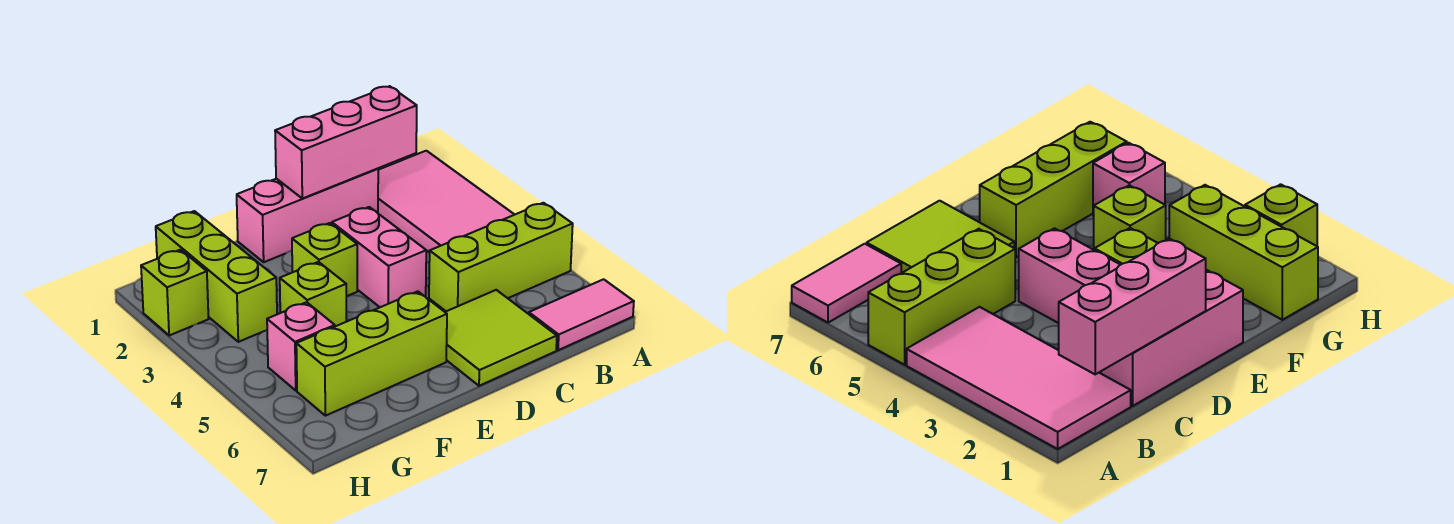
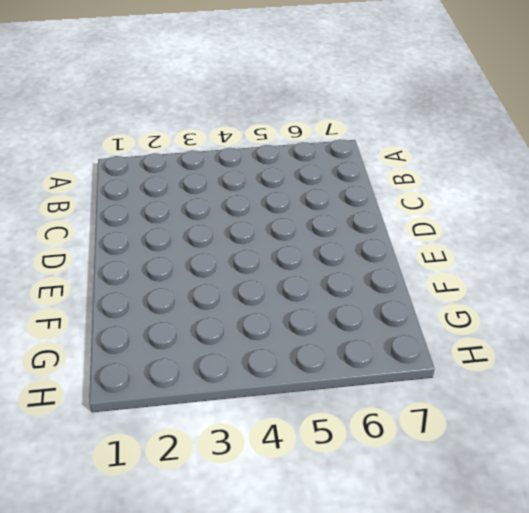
none -> pink 2x4 tile [378,151,514,253]
none -> lime 1x3 brick [429,203,573,311]
none -> pink 1x2 tile [529,279,634,350]

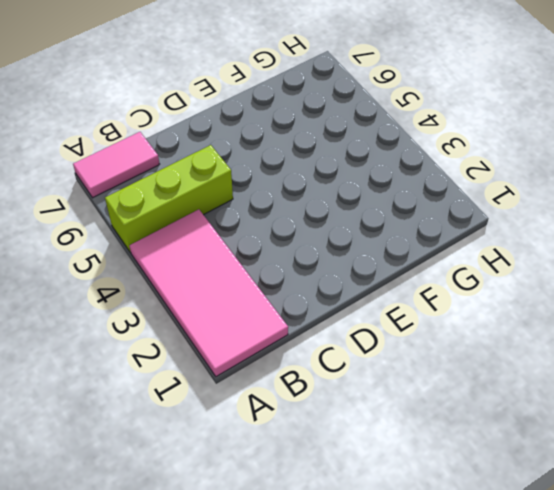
none -> pink 1x3 brick [237,169,378,262]
none -> lime 2x2 tile [445,290,557,386]
none -> pink 1x2 brick [332,207,426,307]

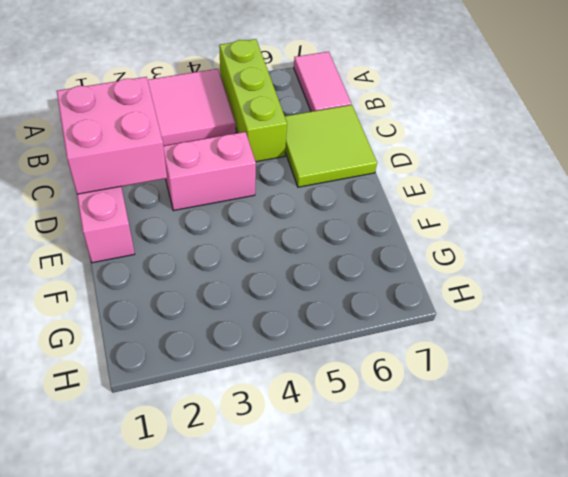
pink 2x2 brick [57,77,167,194] -> pink 1x3 brick [275,86,417,198]
none -> lime 1x1 brick [292,223,357,296]
none -> lime 1x3 brick [296,291,447,416]
none -> lime 1x1 brick [280,262,346,326]

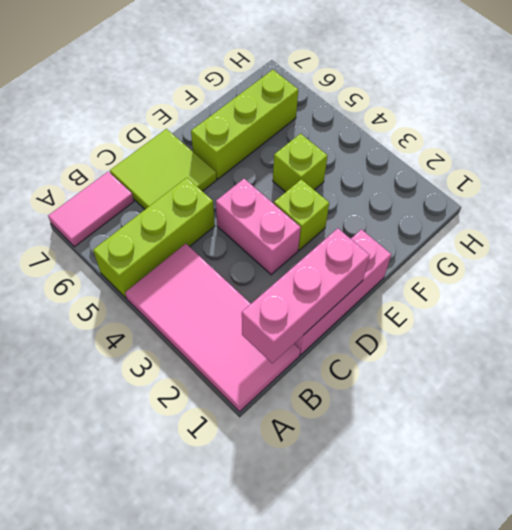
none -> lime 1x3 brick [156,211,277,342]
none -> pink 1x1 brick [267,302,335,390]
none -> lime 1x1 brick [141,250,208,336]

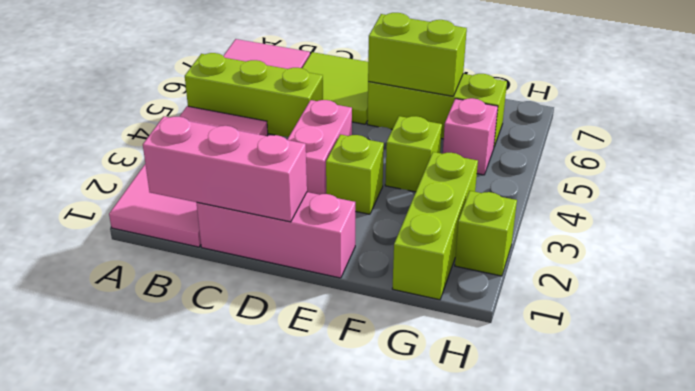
lime 1x2 brick [368,13,467,96] -> none

